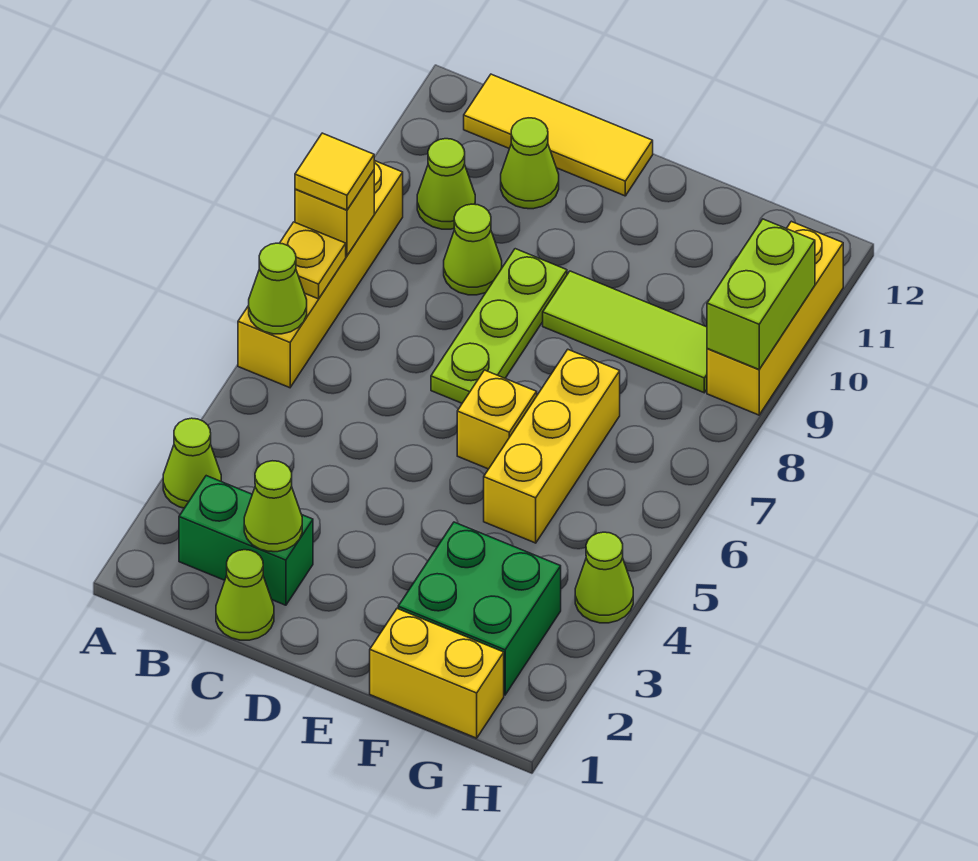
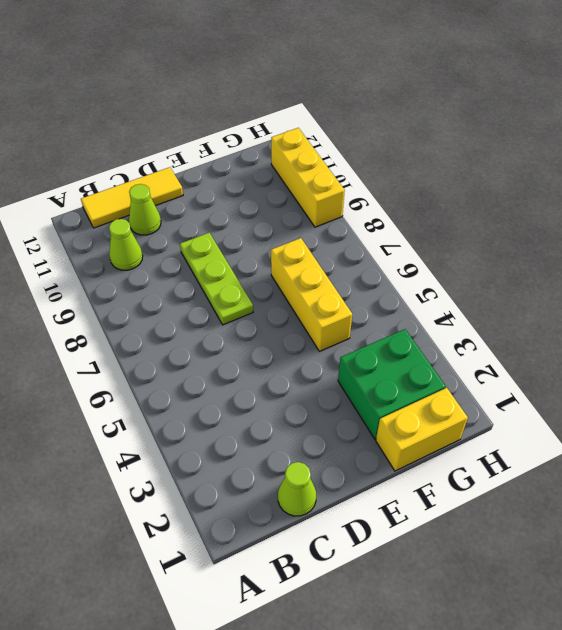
none -> lime 1x1 cone [163,418,221,508]
none -> yellow 1x4 brick [238,161,403,388]
none -> green 1x2 brick [179,476,313,605]

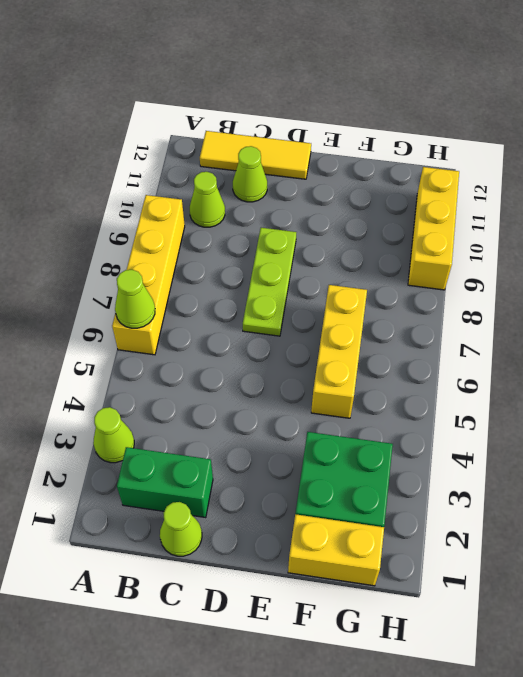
none -> lime 1x1 cone [444,204,502,295]
none -> yellow 1x1 brick [457,370,537,469]
none -> lime 1x3 tile [543,271,707,393]

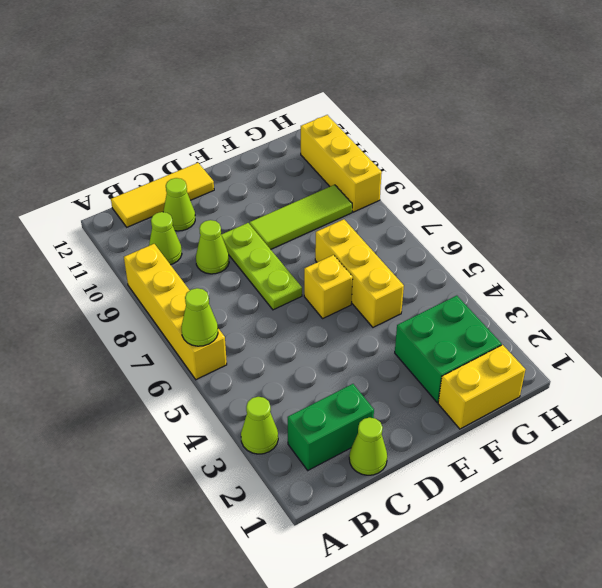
none -> lime 1x1 cone [575,532,633,623]
none -> yellow 1x1 plate [280,222,346,299]
none -> yellow 1x1 brick [295,170,374,256]

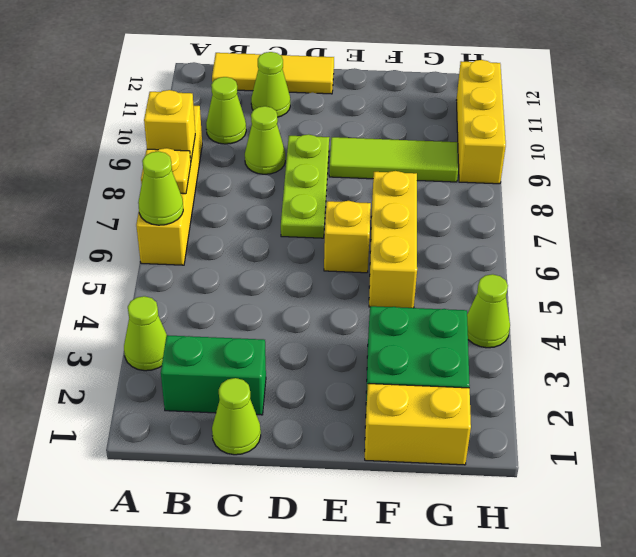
none -> lime 1x1 cone [244,461,302,552]
none -> lime 1x2 brick [707,219,815,369]
none -> yellow 1x1 tile [295,133,374,210]

